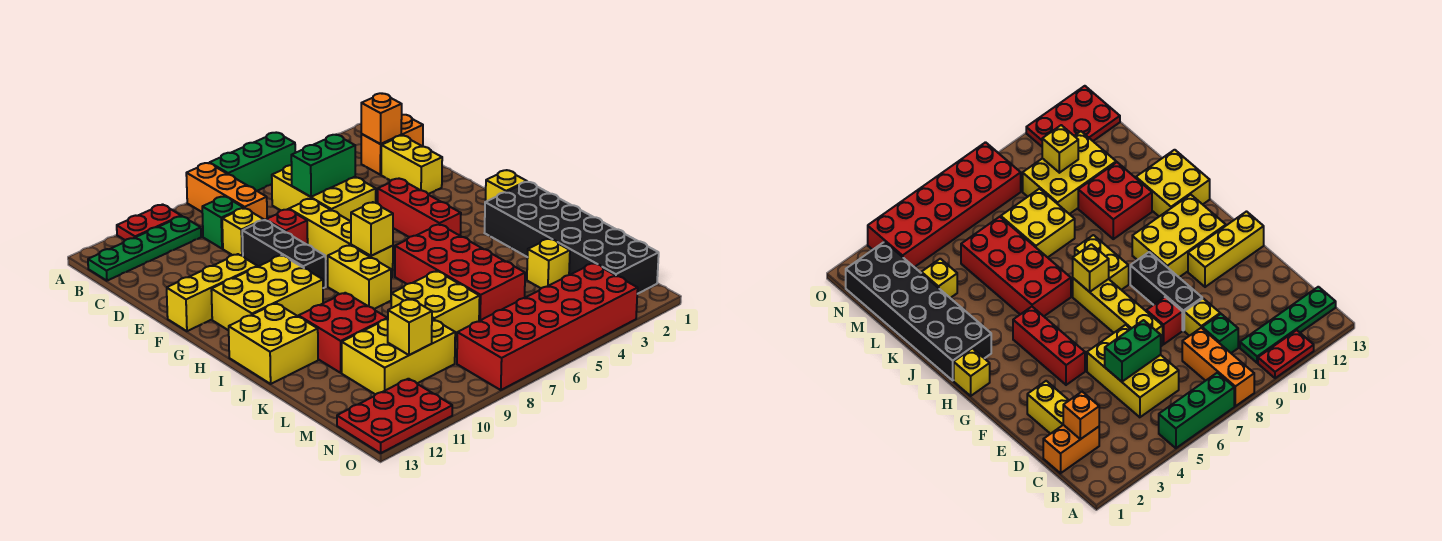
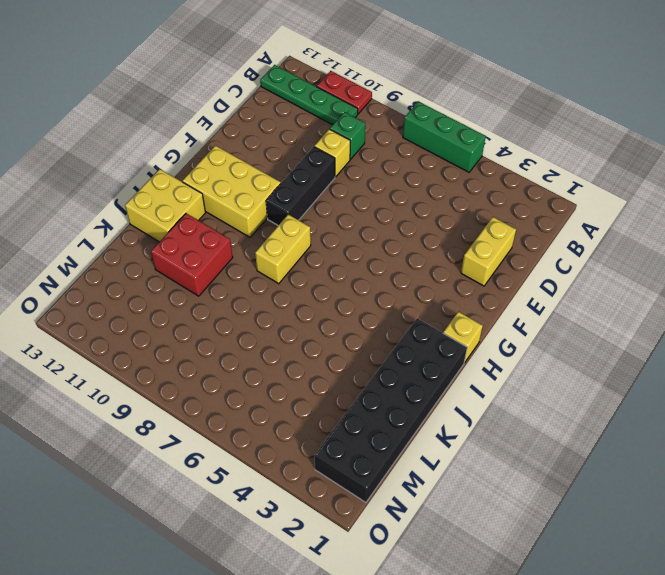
none -> orange 1x3 brick [186,163,267,220]
none -> orange 1x2 brick [361,115,423,175]
none -> yellow 2x3 brick [272,165,376,221]
none -> yellow 1x4 brick [289,199,393,278]

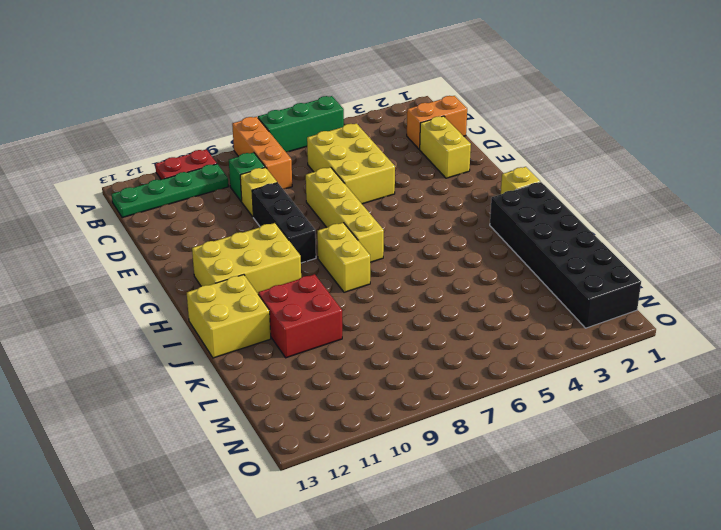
none -> red 1x1 brick [266,209,308,245]
none -> red 1x3 brick [378,179,461,237]
none -> yellow 1x3 brick [167,254,257,331]
none -> red 2x4 brick [395,224,525,321]

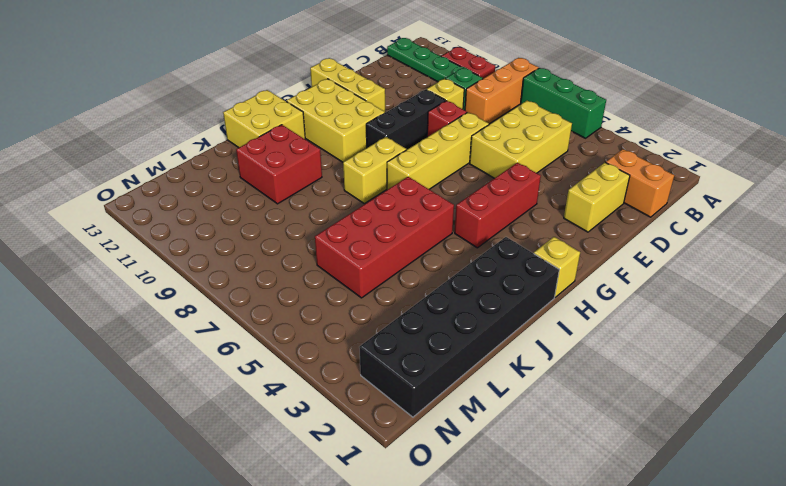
none -> yellow 2x2 brick [391,271,480,339]
none -> yellow 1x1 brick [527,239,570,288]
none -> yellow 2x3 brick [342,319,455,395]
none -> red 2x6 brick [457,263,638,390]

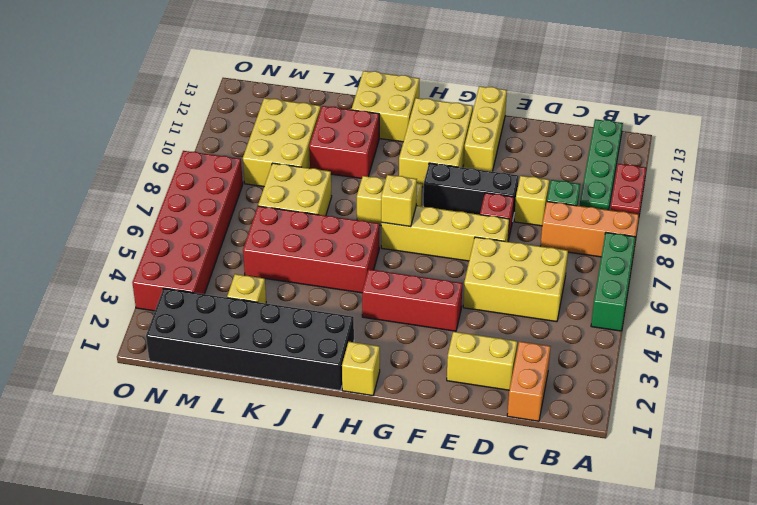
none -> red 2x3 plate [337,379,452,453]
none -> orange 1x1 brick [361,93,402,144]
none -> green 1x2 brick [291,135,355,197]
none -> yellow 1x1 brick [388,299,432,355]

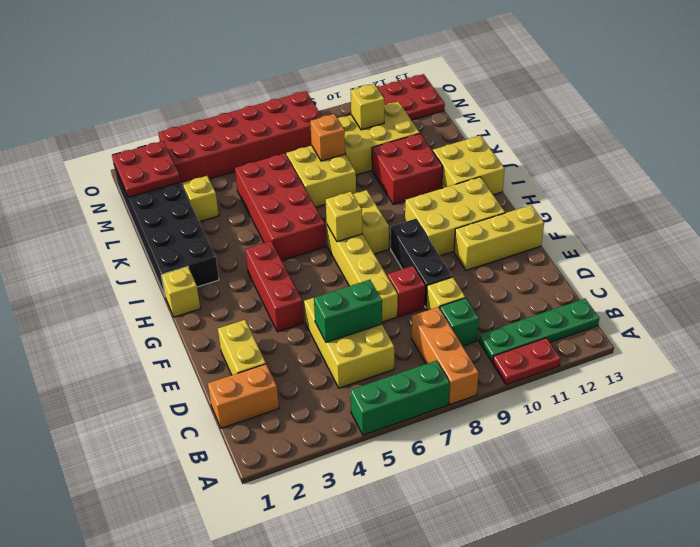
orange 1x1 brick [310,114,345,161] -> orange 1x1 brick moved to [361,93,402,144]
red 2x2 plate [112,141,180,197] -> none

